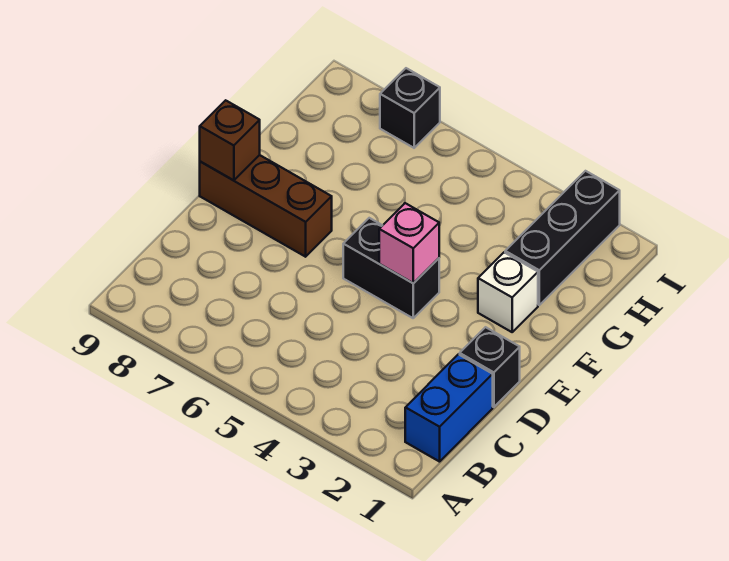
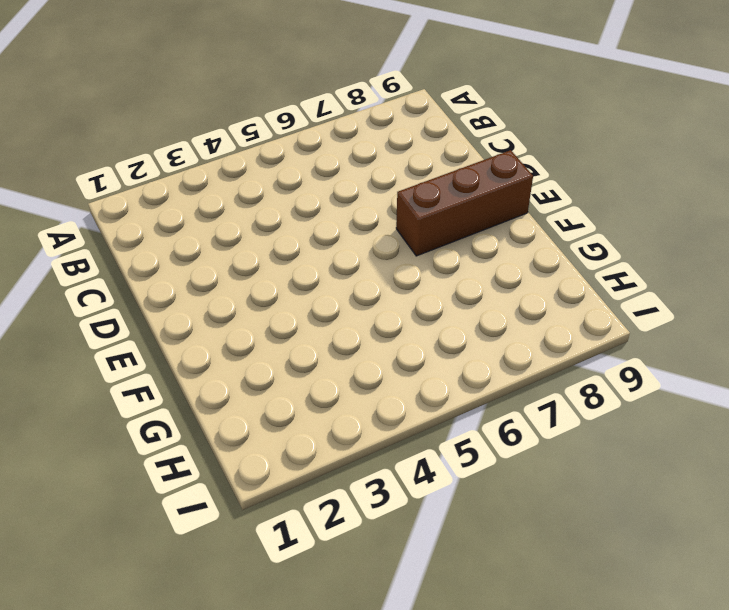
none -> blue 1x2 brick [405,354,493,462]
none -> black 1x1 brick [460,327,520,407]

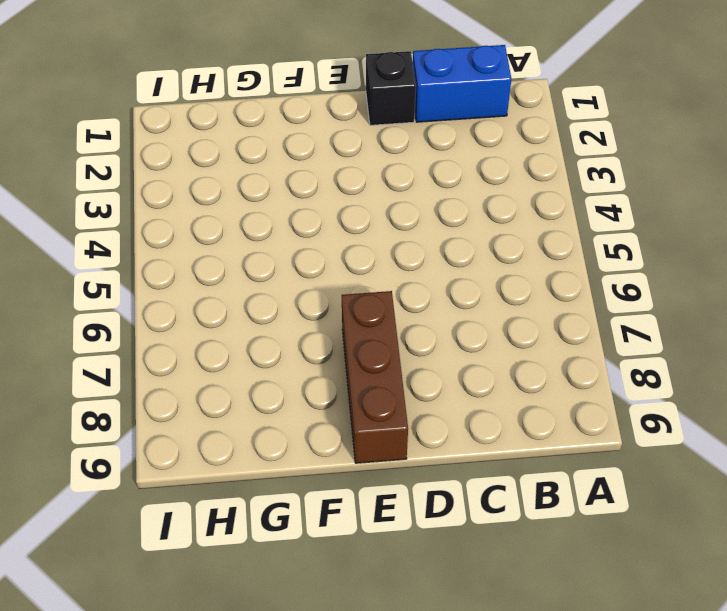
none -> black 1x2 brick [343,218,439,318]
none -> white 1x1 brick [478,252,538,332]

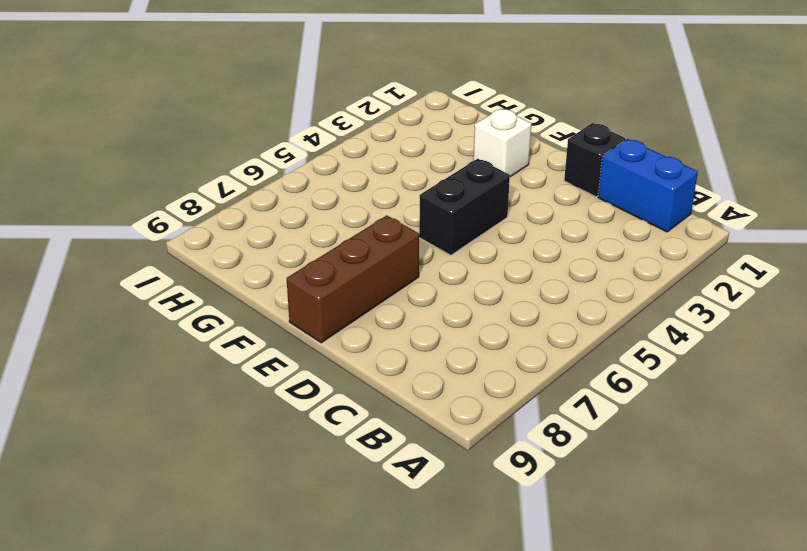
none -> black 1x3 brick [505,171,620,305]
none -> black 1x1 brick [380,68,440,148]

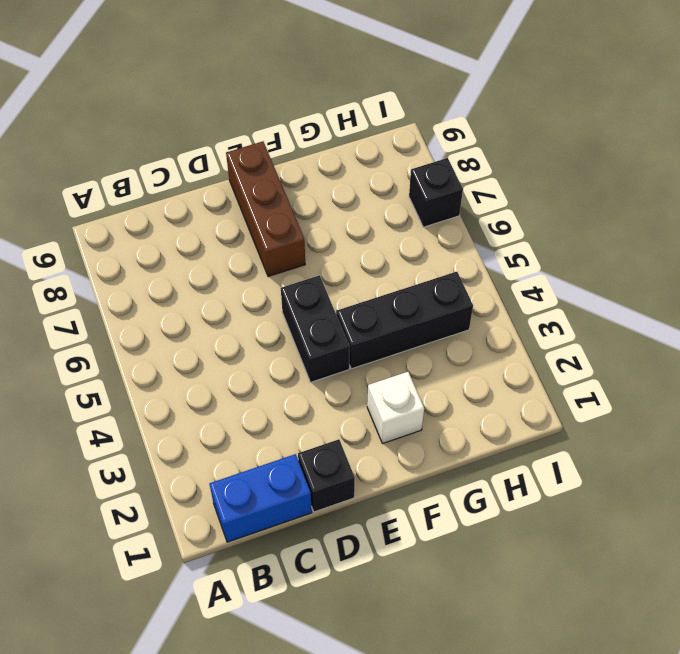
black 1x3 brick [336,272,473,369] -> black 1x3 brick moved to [505,171,620,305]
none -> pink 1x1 brick [379,203,439,283]
none -> brown 1x1 brick [200,100,260,180]

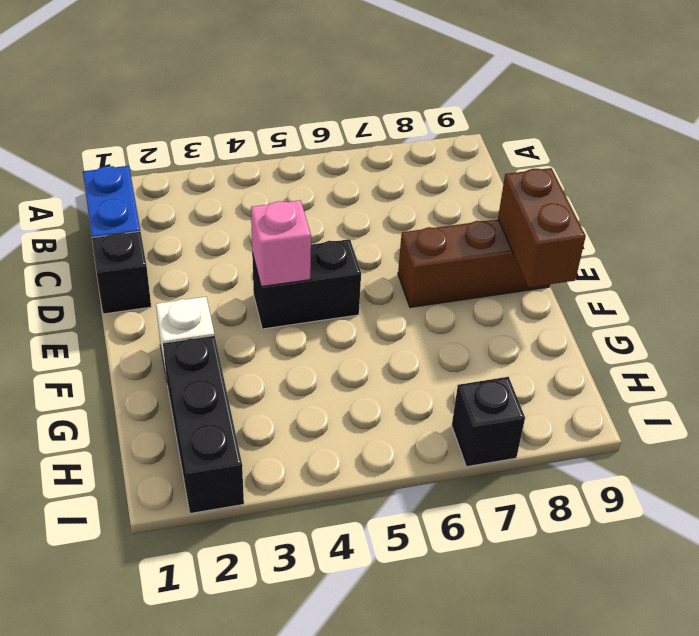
brown 1x2 brick [498,168,586,287] -> brown 1x1 brick [200,100,260,180]

